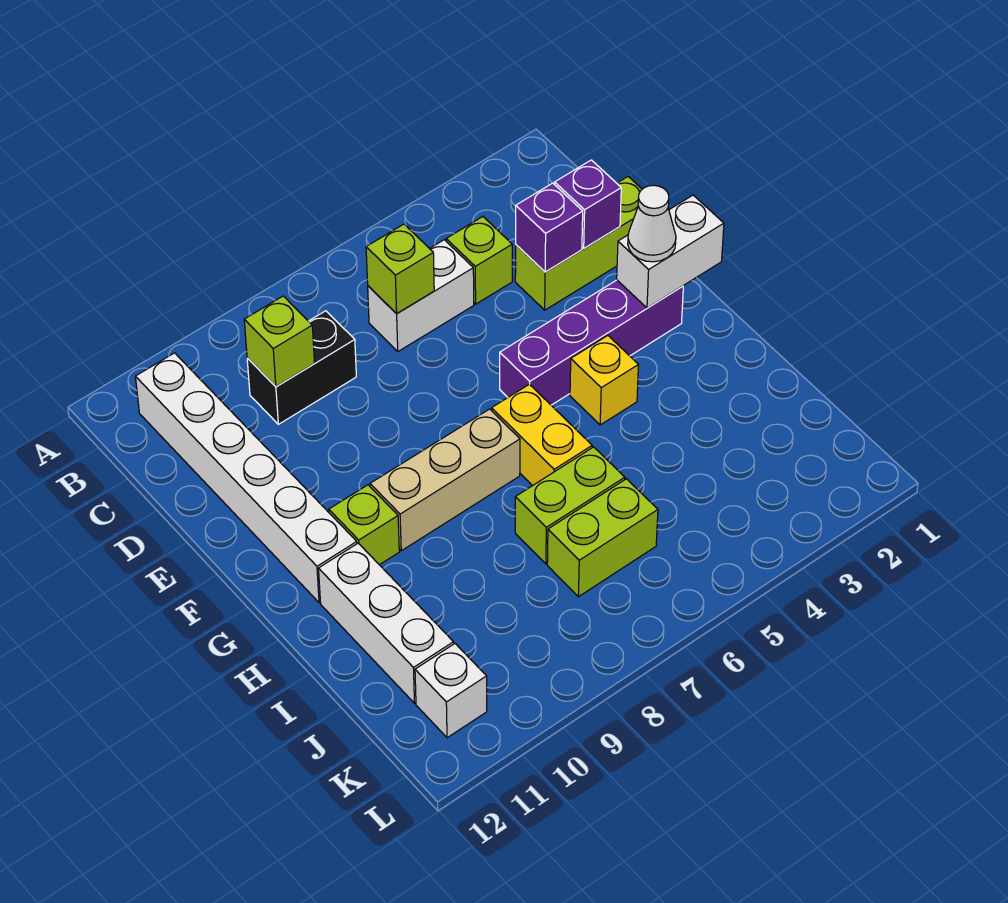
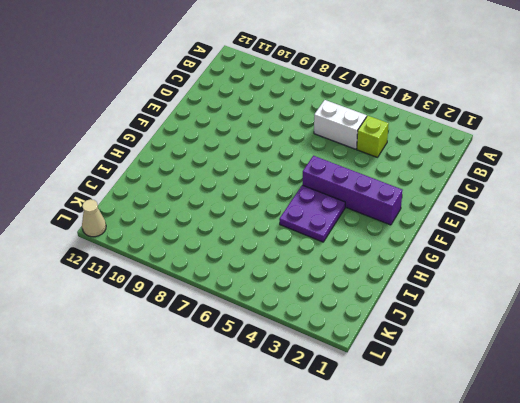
purple 2x2 plate [279,185,345,242] -> yellow 1x1 brick [570,336,638,425]
tan 1x1 cone [82,199,106,237] -> none
none -> white 1x6 brick [135,353,357,603]
none -> black 1x2 brick [247,311,356,424]
none -> lime 1x3 brick [515,177,642,310]

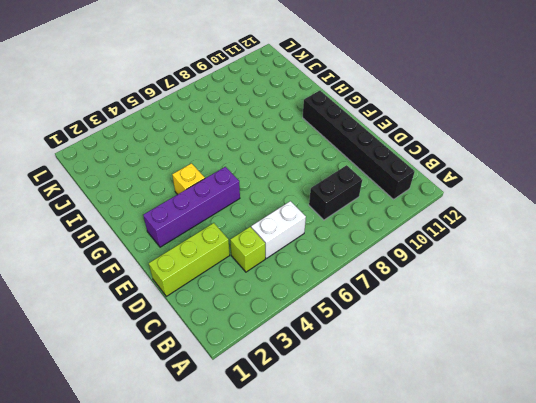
black 1x6 brick [303,90,415,199] -> white 1x6 brick [135,353,357,603]
none -> yellow 1x2 brick [492,384,592,486]
none -> tan 1x3 brick [370,409,520,551]
none -> lime 1x1 brick [329,485,399,565]

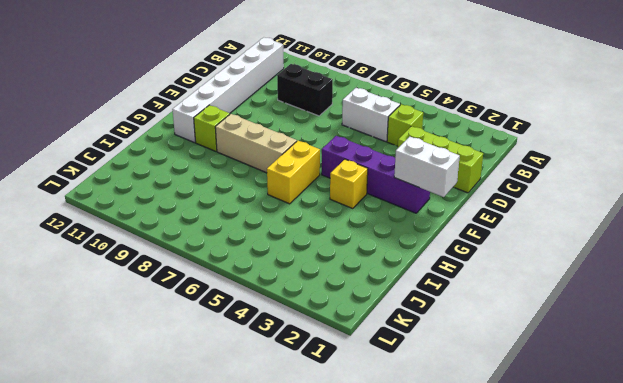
none -> white 1x3 brick [319,543,454,703]
none -> lime 1x2 brick [515,447,625,564]
none -> lime 1x2 brick [547,479,658,597]

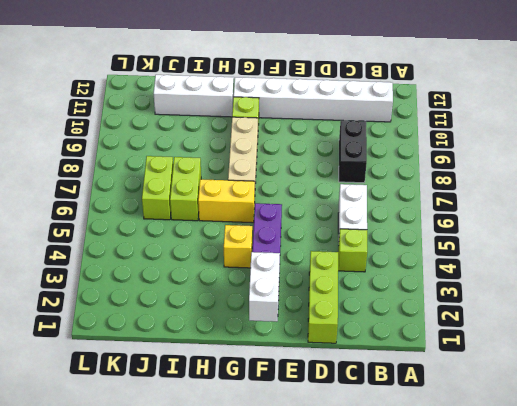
none -> white 1x1 brick [415,644,487,738]
none -> lime 1x1 brick [366,224,434,314]
none -> lime 1x1 brick [244,296,314,386]

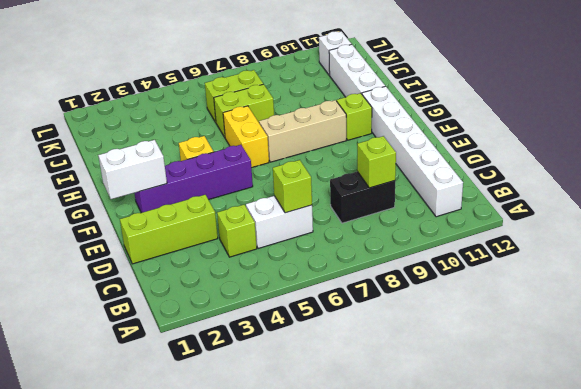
none -> purple 1x1 brick [554,160,621,248]
none -> purple 1x1 brick [516,183,583,272]
none -> white 1x1 cone [628,185,676,262]

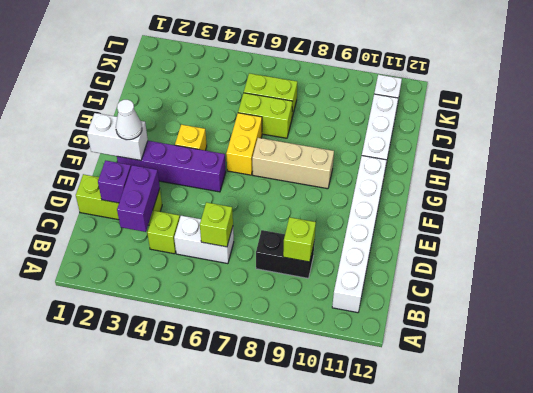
purple 1x2 brick [117,165,160,232] -> purple 1x1 brick [516,183,583,272]
none -> lime 1x1 brick [329,485,399,565]

